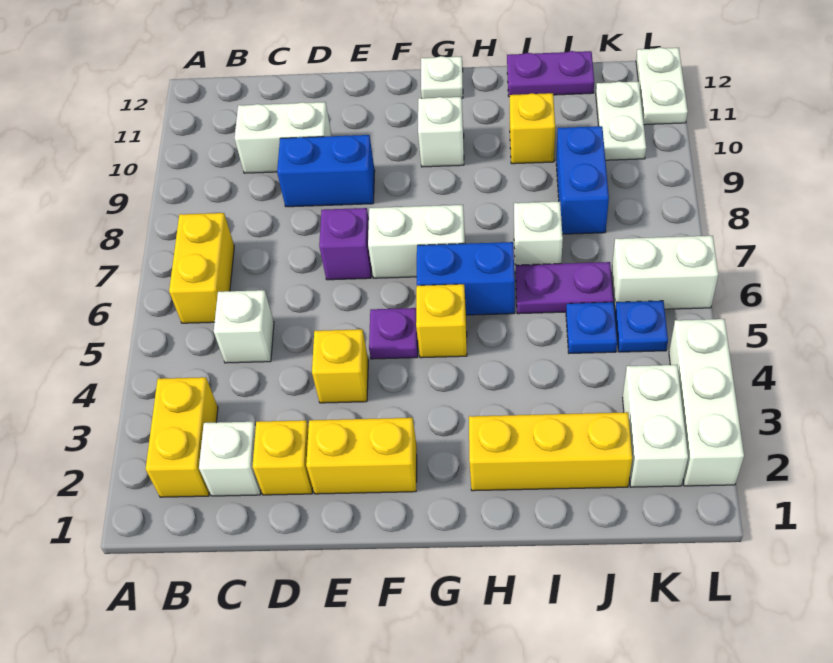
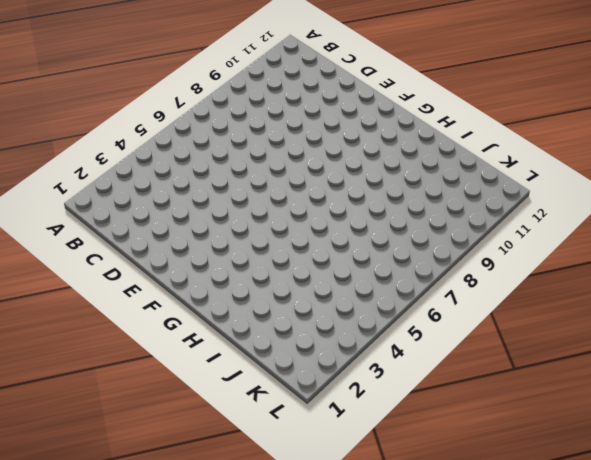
none -> yellow 1x2 brick [146,377,218,497]
none -> yellow 1x2 brick [169,213,234,323]
none -> white 1x1 brick [199,422,261,496]

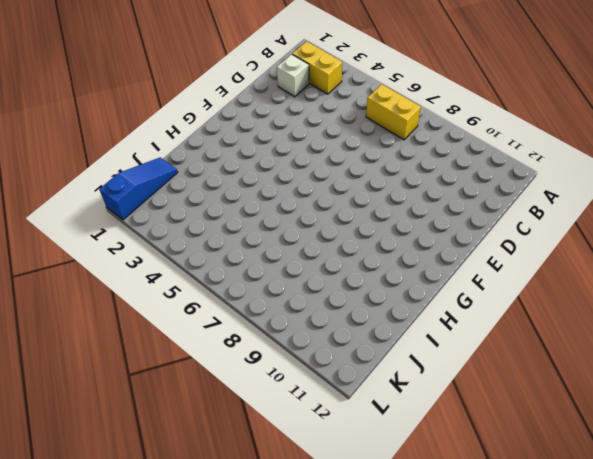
blue 1x3 slope [99,158,178,220] -> none
none -> white 1x1 brick [214,290,274,363]
none -> white 1x2 brick [235,102,332,173]
none -> yellow 1x1 brick [252,420,313,495]

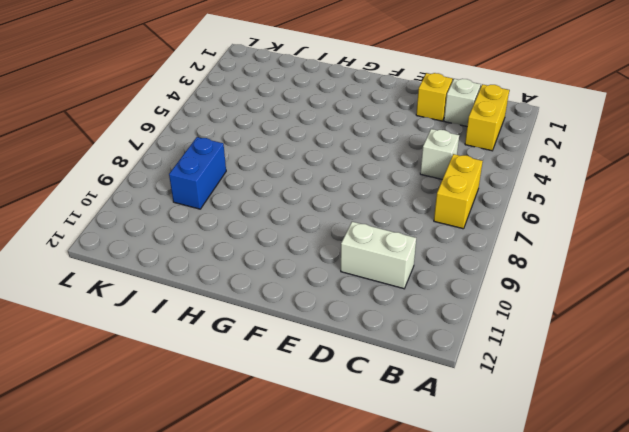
none -> blue 1x2 brick [277,135,375,207]
none -> yellow 1x2 brick [306,418,417,494]
none -> yellow 1x1 brick [312,329,368,403]

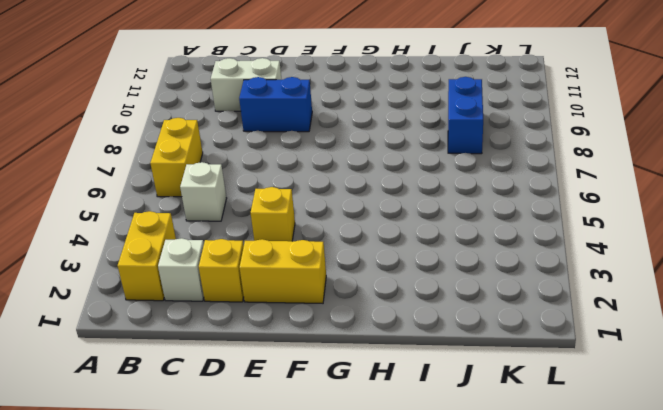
none -> purple 1x1 brick [319,208,371,280]
none -> purple 1x1 plate [369,308,418,359]
none -> white 1x2 brick [368,205,465,278]

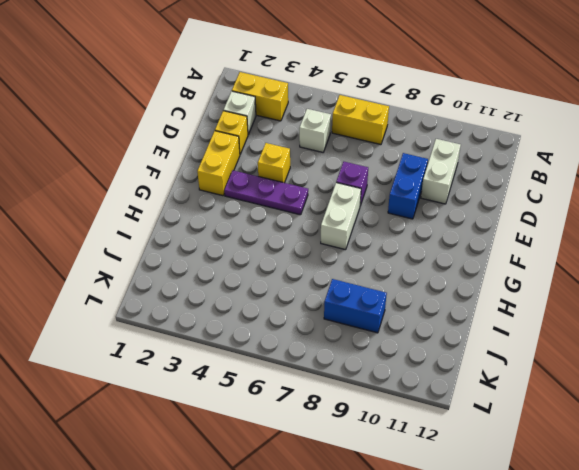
purple 1x3 plate [224,170,308,215] -> purple 1x1 plate [369,308,418,359]
none -> yellow 1x1 brick [416,284,467,358]
none -> blue 1x2 brick [417,242,515,315]
none -> white 1x1 brick [418,97,464,167]

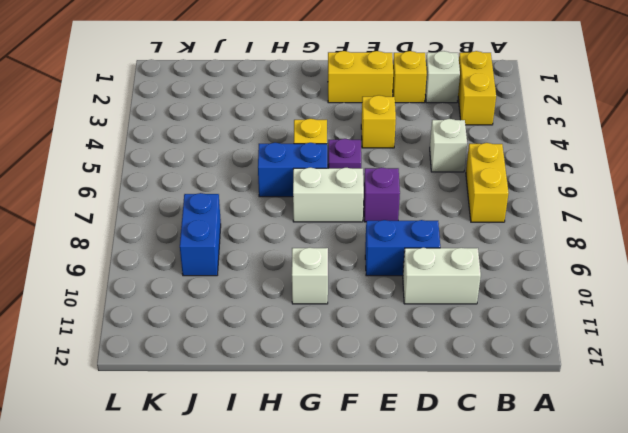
none -> white 1x1 plate [421,56,463,98]
none -> yellow 1x3 brick [469,412,632,491]
none -> purple 1x2 plate [515,262,614,314]

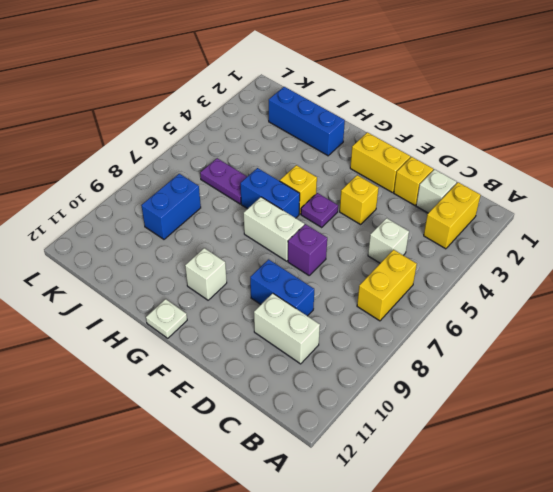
blue 1x3 brick [269,87,345,156] -> yellow 1x3 brick [469,412,632,491]
none -> white 1x1 brick [514,201,563,273]
none -> yellow 1x1 brick [510,93,555,164]
none -> purple 1x2 plate [507,51,594,97]

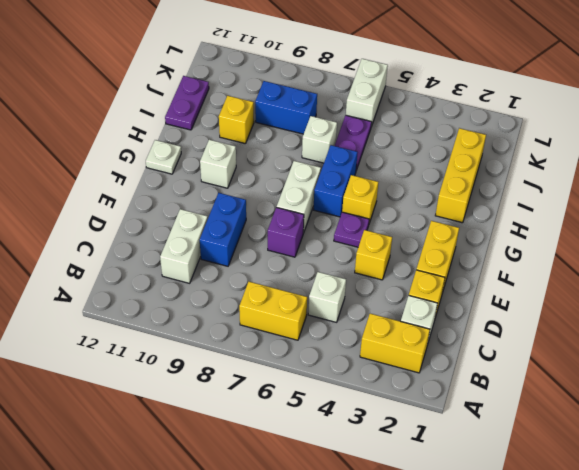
none -> blue 1x1 plate [566,302,617,353]
none -> white 1x2 brick [623,365,688,487]
none -> blue 1x1 plate [615,301,668,352]

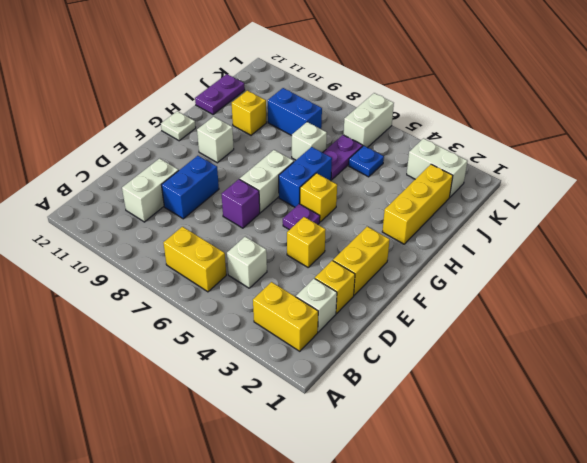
none -> blue 1x1 plate [615,301,668,352]
none -> white 1x2 plate [596,81,646,160]
none -> white 1x3 brick [669,319,744,486]

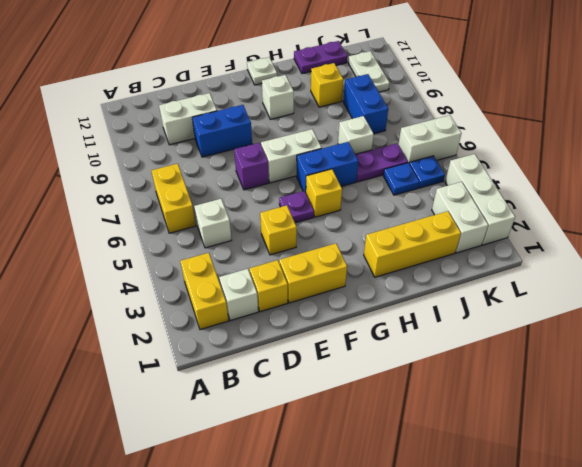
none -> white 1x2 plate [636,47,688,125]

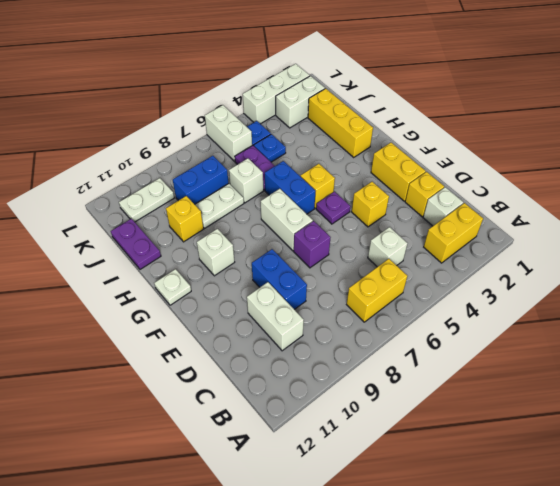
white 1x2 plate [195,183,244,228] -> white 1x2 plate moved to [636,47,688,125]

